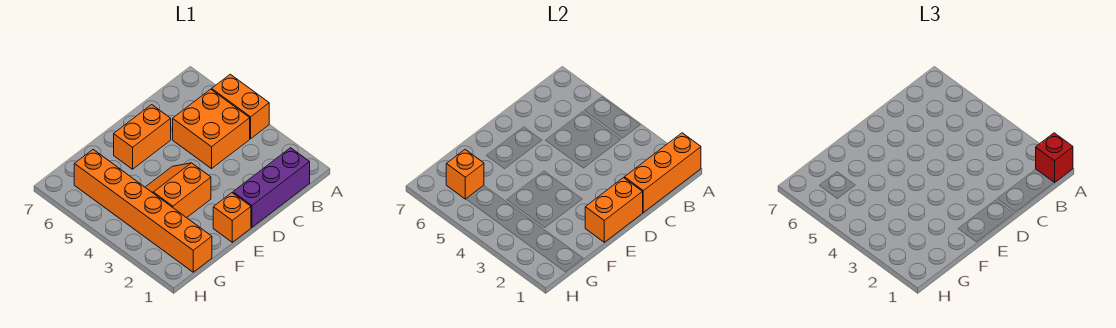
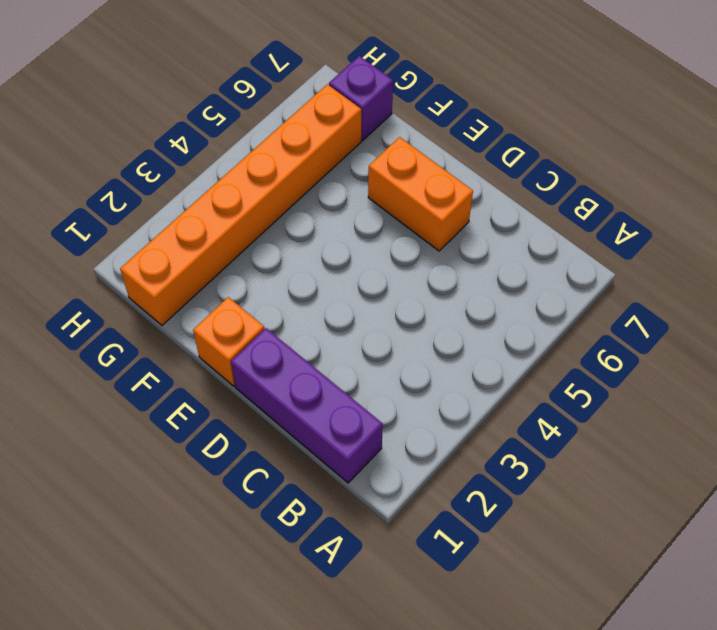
purple 1x1 brick [329,56,393,140] -> none
none -> orange 1x2 brick [212,74,269,139]
none -> orange 2x2 brick [173,89,250,169]

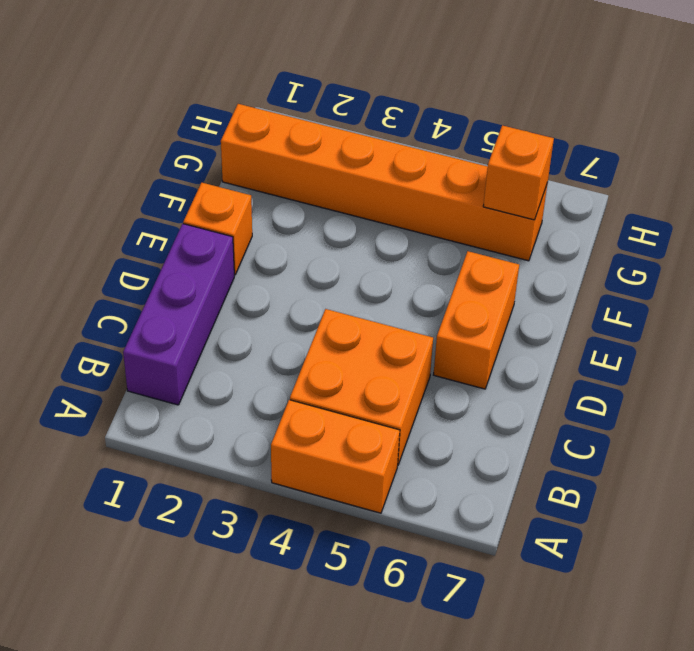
none -> orange 2x2 slope [145,163,211,218]
none -> orange 1x3 brick [624,133,701,212]

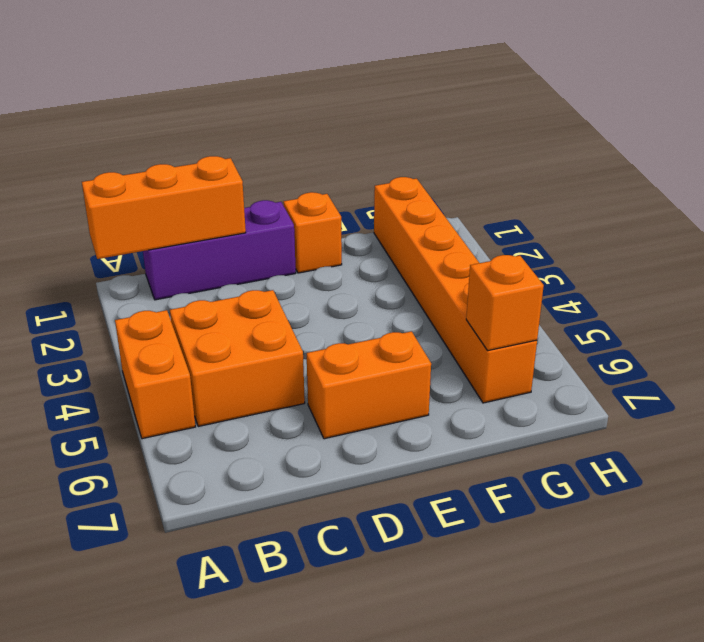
none -> orange 2x2 slope [145,163,211,218]
none -> orange 1x2 brick [585,178,643,242]

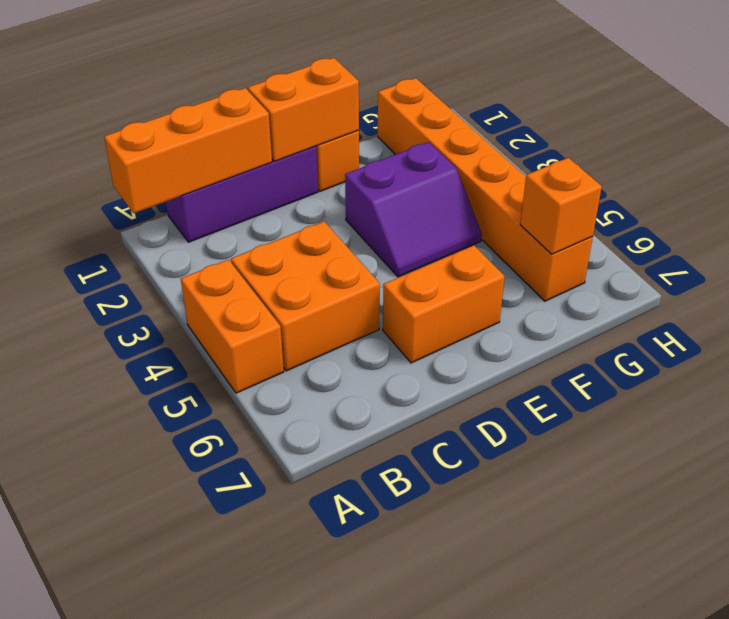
purple 2x2 slope [345,142,482,277] -> orange 2x2 slope [145,163,211,218]
none -> red 1x1 brick [1036,133,1073,183]

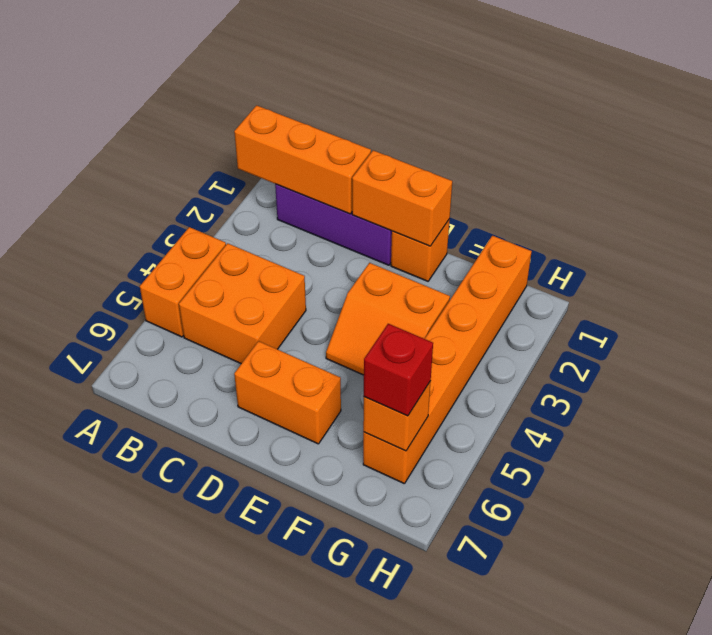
red 1x1 brick [364,324,433,416] -> red 1x1 brick moved to [1036,133,1073,183]

